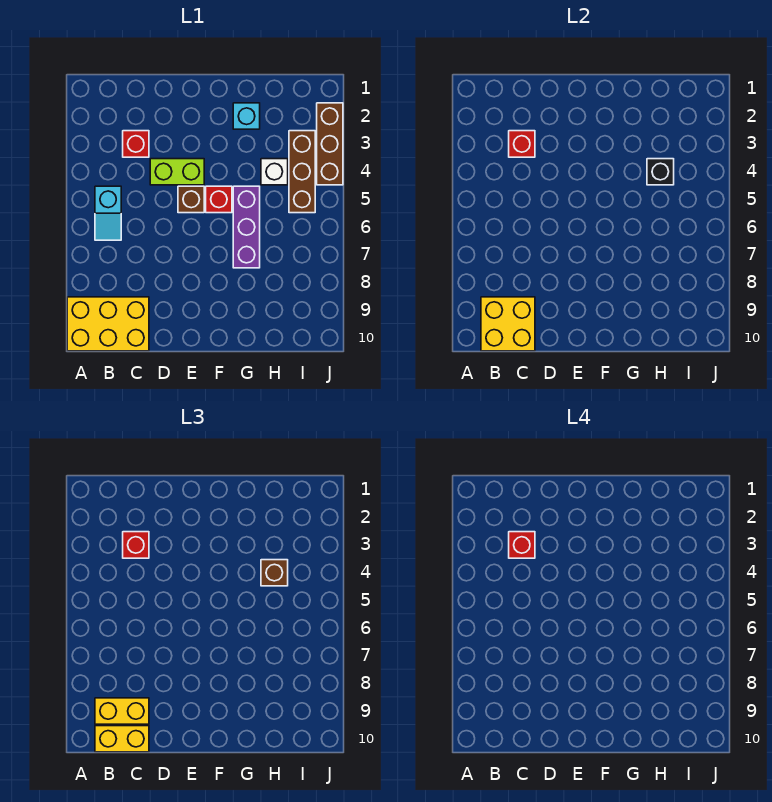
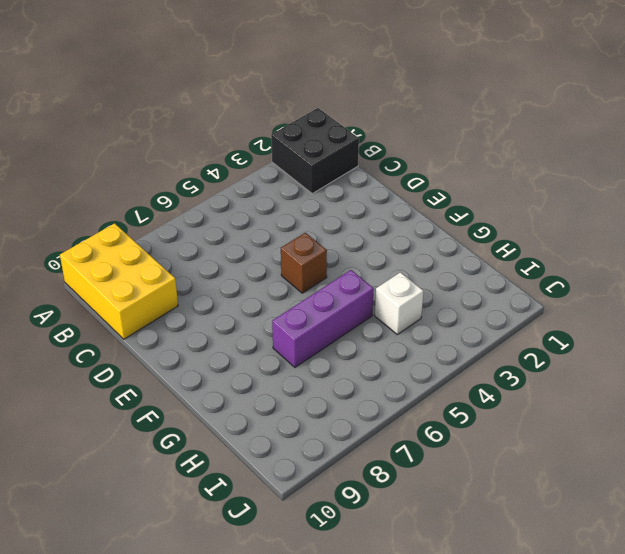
black 2x2 brick [271,108,359,194] -> none
none -> cyan 1x2 slope [95,186,121,240]
none -> red 1x1 brick [123,131,149,157]
none -> lime 1x2 brick [150,159,204,185]

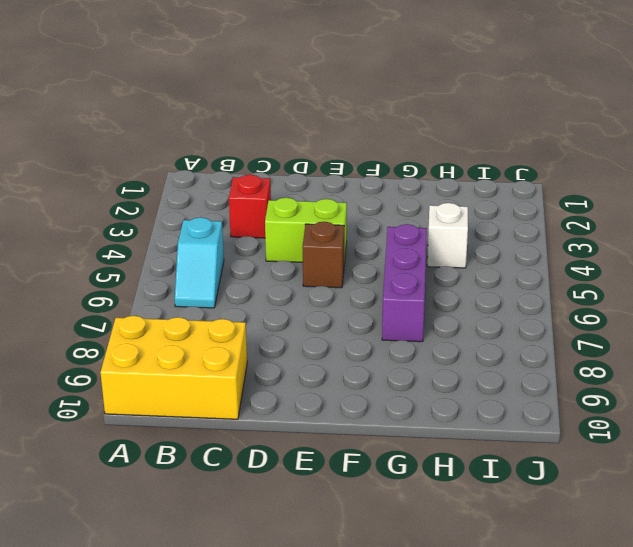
none -> red 1x1 brick [206,186,232,213]
none -> cyan 1x1 brick [233,103,260,129]
none -> brown 1x3 brick [289,131,315,213]

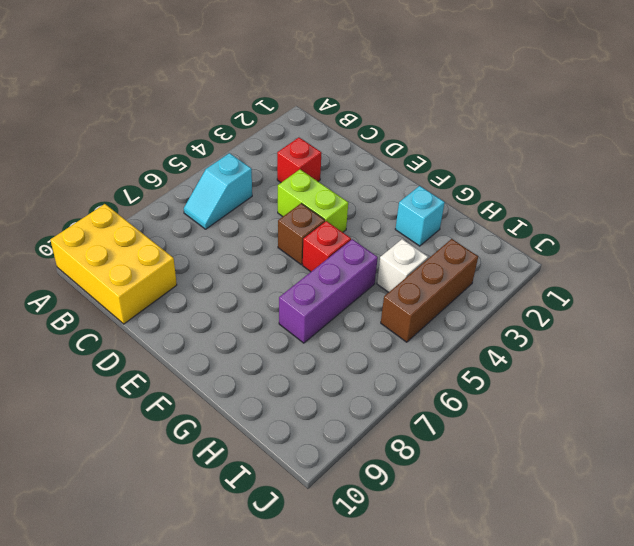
none -> brown 1x3 brick [317,103,343,185]
none -> yellow 2x2 brick [481,297,535,351]
none -> red 1x1 brick [509,131,535,157]

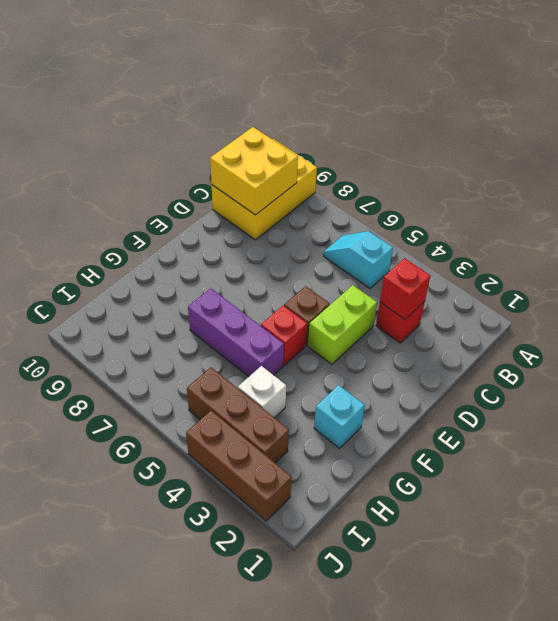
none -> black 1x1 brick [647,159,674,185]
none -> yellow 1x2 brick [95,698,149,724]
none -> yellow 1x2 brick [95,726,149,752]

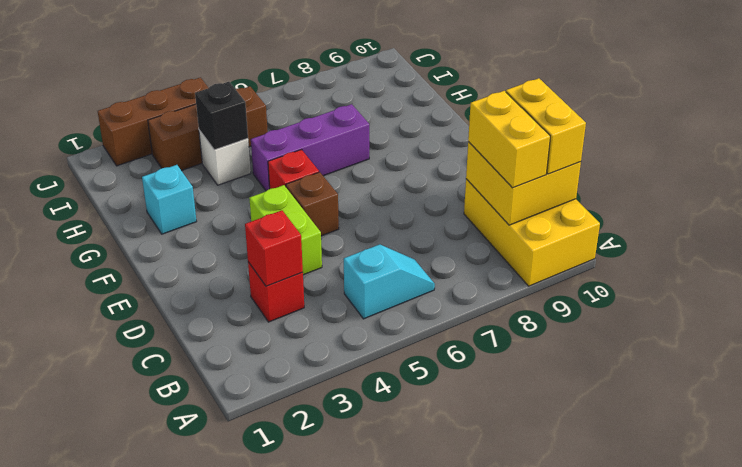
none -> red 1x1 brick [123,532,149,558]
none -> brown 1x1 brick [261,560,288,586]
none -> red 1x1 brick [509,532,535,558]

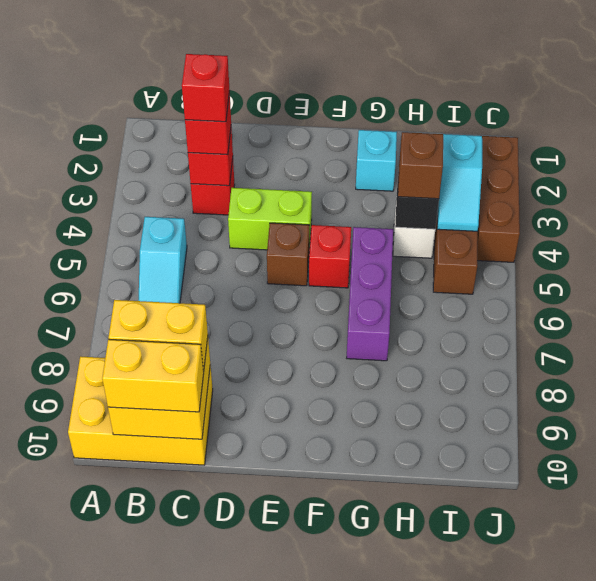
cyan 1x2 slope [437,134,482,231] -> none

